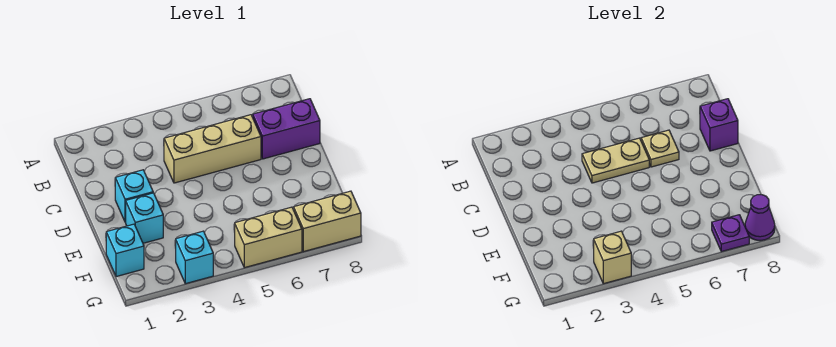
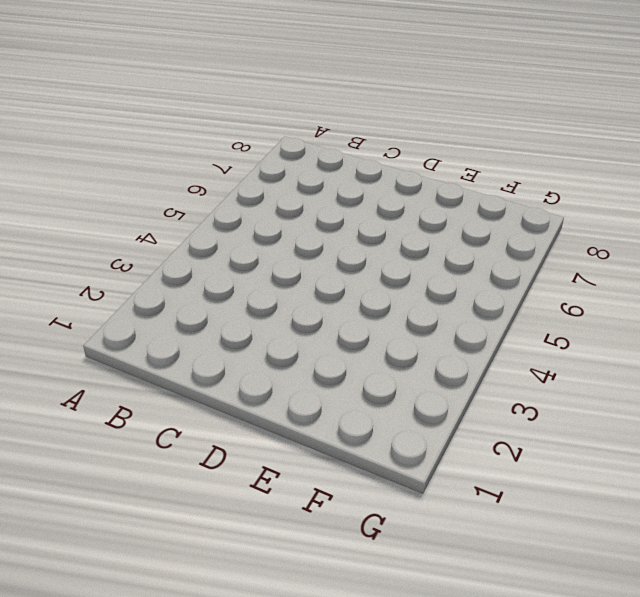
none -> tan 1x3 brick [164,115,261,183]
none -> purple 1x2 brick [253,99,320,159]
none -> cyan 1x1 brick [115,170,153,222]

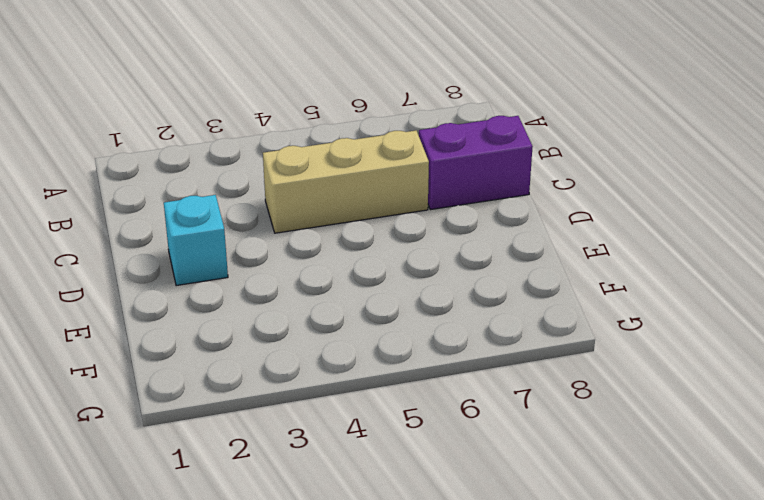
none -> cyan 1x1 brick [126,193,163,243]
none -> cyan 1x1 brick [106,224,144,277]
none -> cyan 1x1 brick [176,231,213,284]

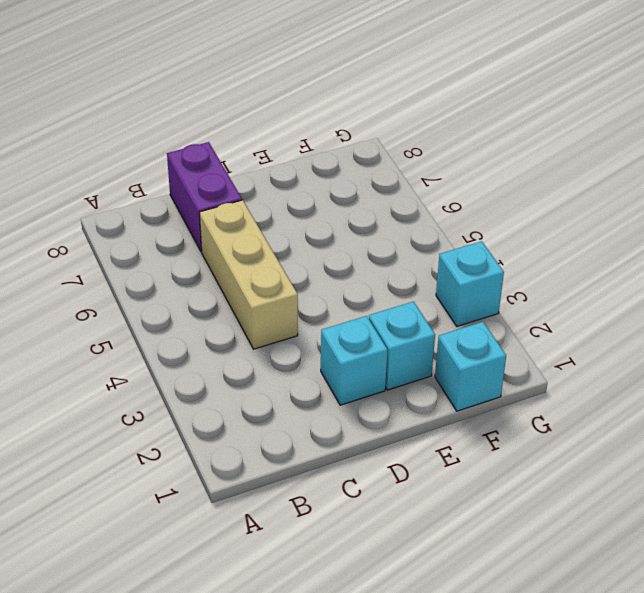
none -> tan 1x2 brick [235,207,302,268]
none -> tan 1x2 brick [294,191,361,252]
none -> tan 1x2 plate [582,138,649,183]

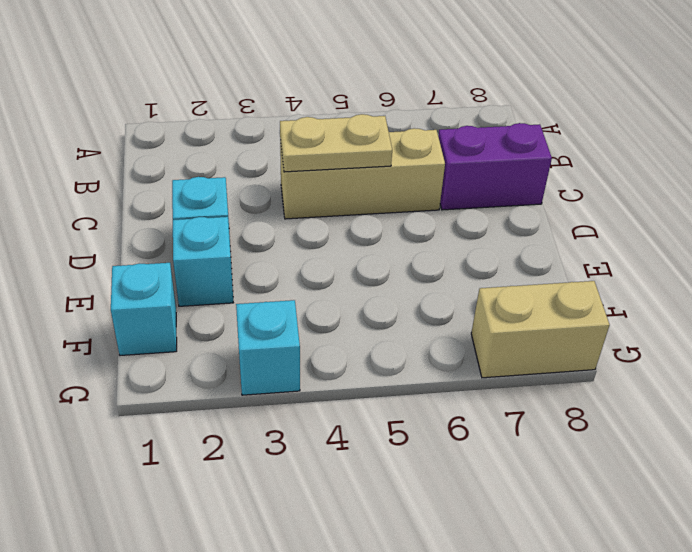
none -> tan 1x2 brick [235,207,302,268]
none -> tan 1x1 plate [641,130,679,167]
none -> purple 1x1 brick [700,99,738,151]

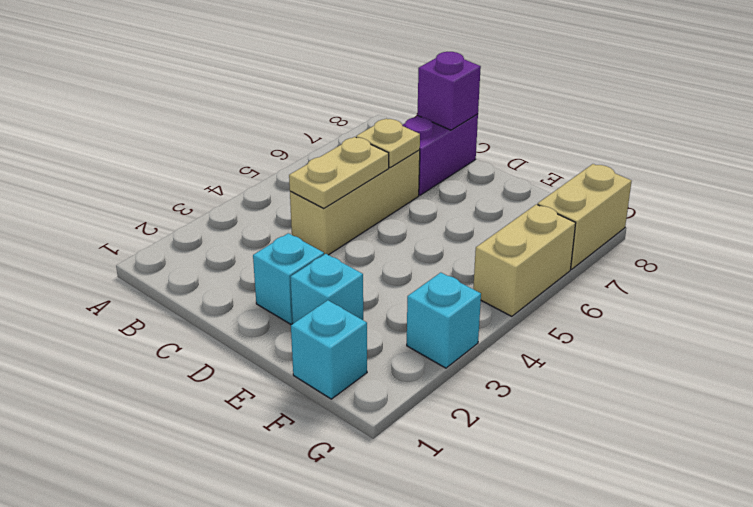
none -> tan 1x1 brick [594,231,631,284]
none -> purple 1x1 plate [712,215,749,252]
none -> purple 1x1 cone [745,195,775,241]

